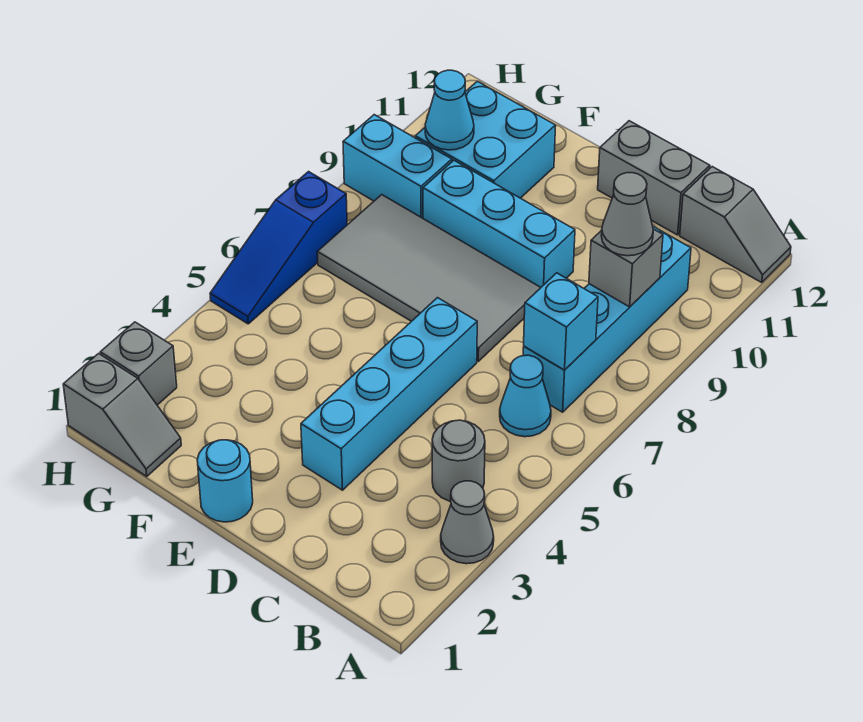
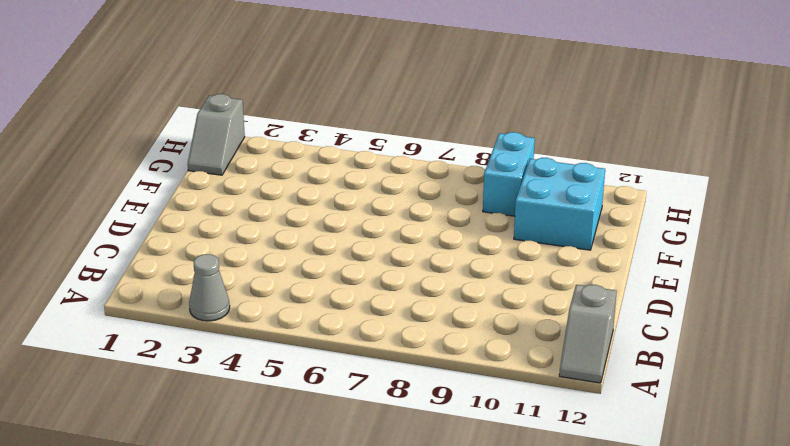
none -> grey 1x1 round brick [432,420,485,501]
none -> cyan 1x1 cone [500,355,551,437]
none -> cyan 1x4 brick [523,227,691,412]

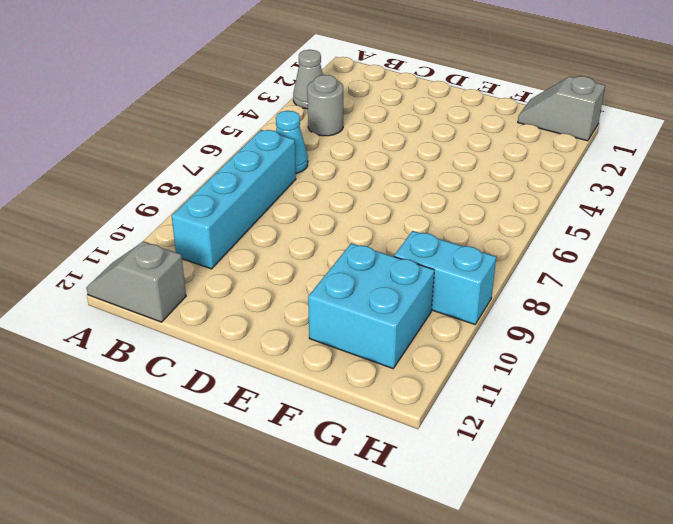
none -> grey 1x2 brick [598,121,710,235]
none -> cyan 1x4 brick [301,298,477,490]
none -> grey 2x4 tile [317,195,541,361]

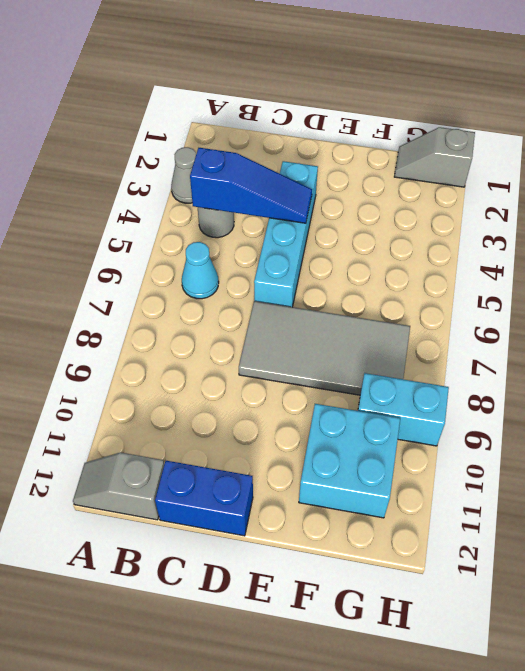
blue 1x3 slope [190,148,312,223] -> blue 1x3 slope turned to [210,172,347,324]
blue 1x2 brick [155,460,253,536] -> grey 1x2 brick [598,121,710,235]
none -> cyan 1x4 brick [523,227,691,412]
none -> cyan 1x3 brick [423,160,575,287]
none -> cyan 1x1 round brick [197,440,253,522]

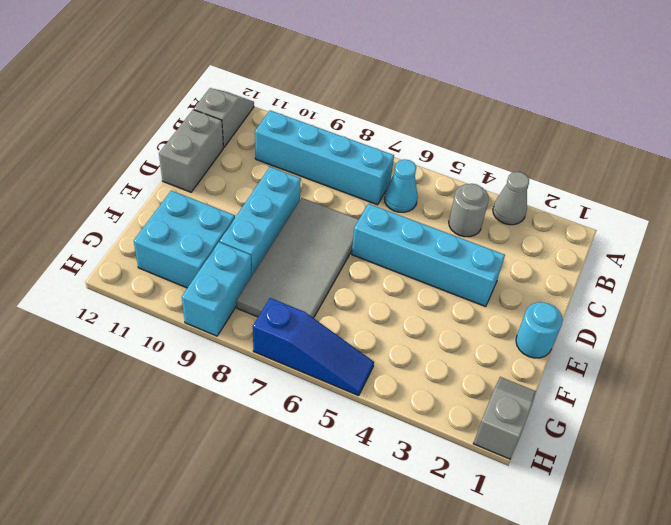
none -> grey 1x1 brick [100,322,177,405]
none -> cyan 1x1 brick [524,273,598,370]
none -> grey 1x1 brick [589,229,663,307]

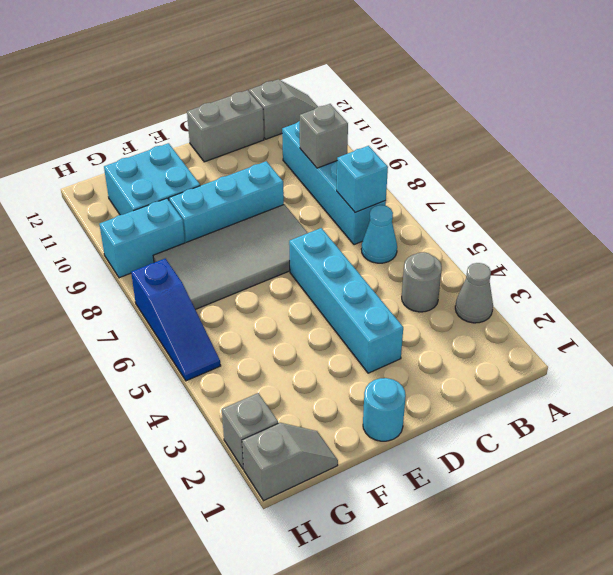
none -> cyan 1x1 cone [425,70,474,150]
none -> grey 1x1 cone [601,173,653,256]

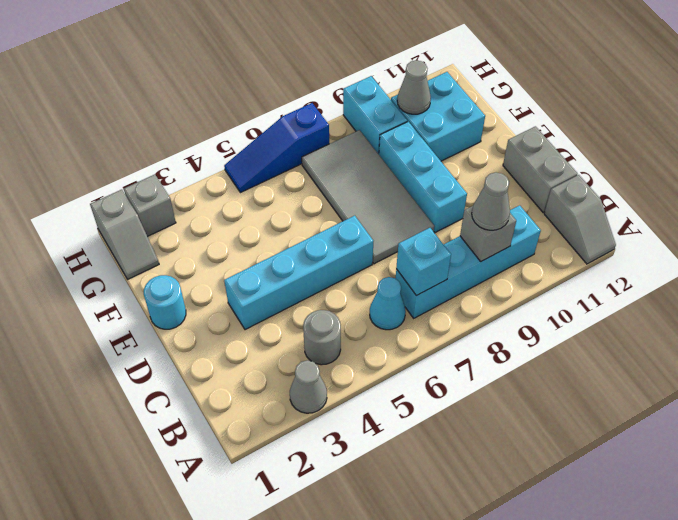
grey 1x1 cone [397,60,431,114] -> cyan 1x1 cone [425,70,474,150]

